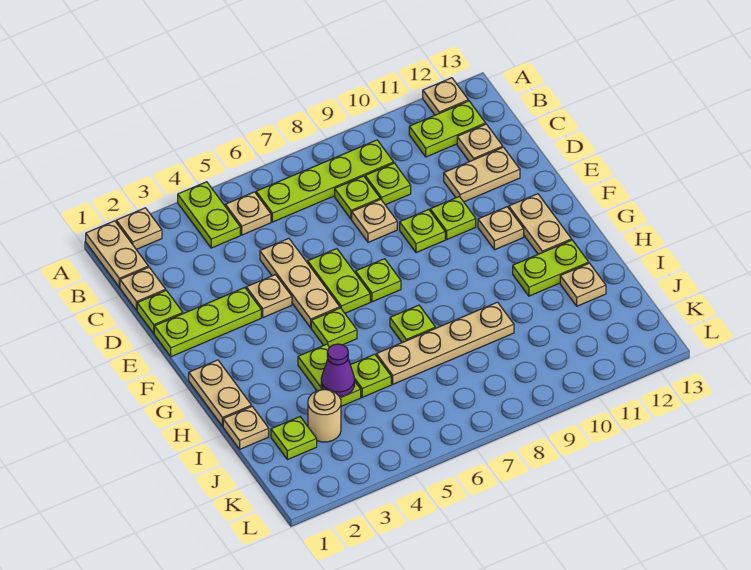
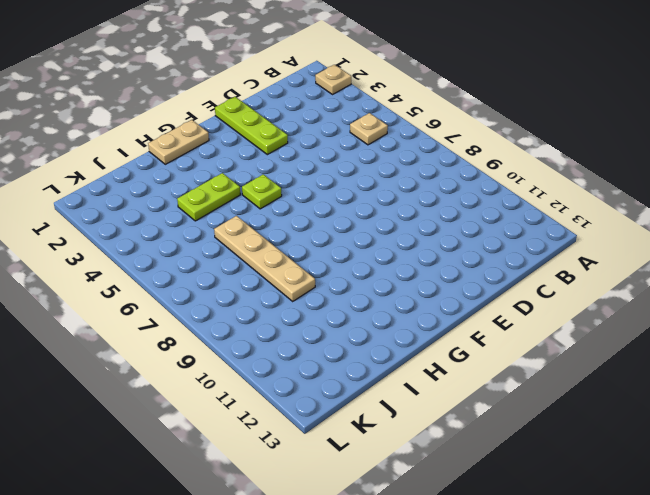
none -> tan 1x2 plate [86,221,148,287]
none -> lime 1x2 plate [178,182,240,248]
none -> tan 1x1 plate [423,78,468,115]
none -> lime 1x4 plate [256,140,394,222]

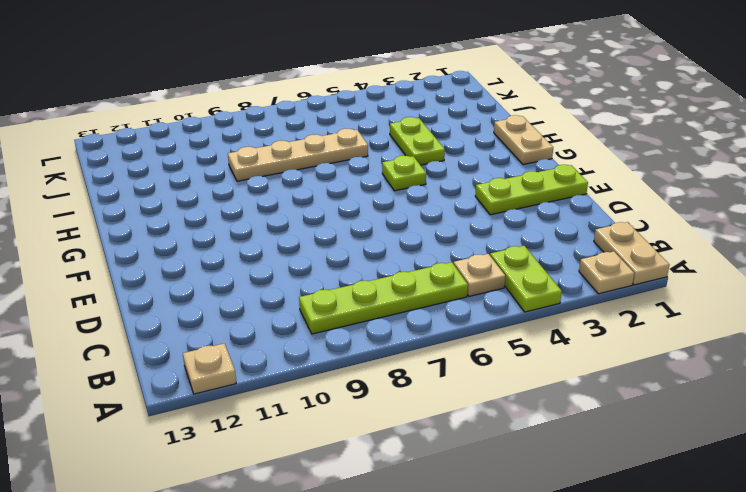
none -> lime 1x2 plate [409,101,486,157]
none -> tan 1x1 plate [120,267,166,310]
none -> lime 1x1 plate [335,176,380,219]
none -> lime 1x1 plate [365,163,411,205]

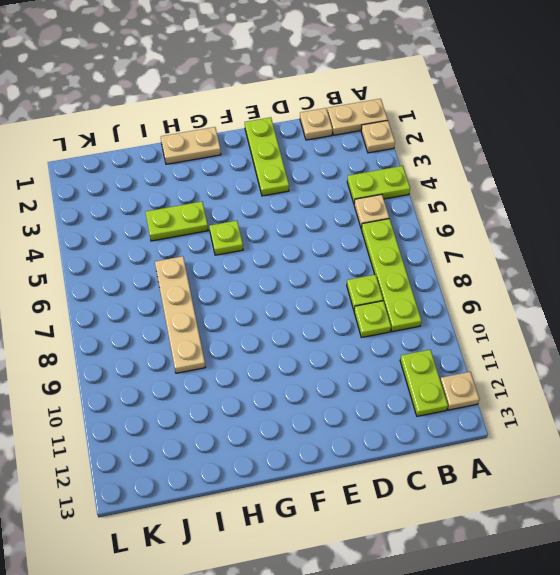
none -> tan 1x1 plate [457,124,503,162]
none -> lime 1x1 plate [137,291,183,333]
none -> tan 1x3 plate [260,238,340,328]
none -> tan 1x1 plate [352,199,397,242]

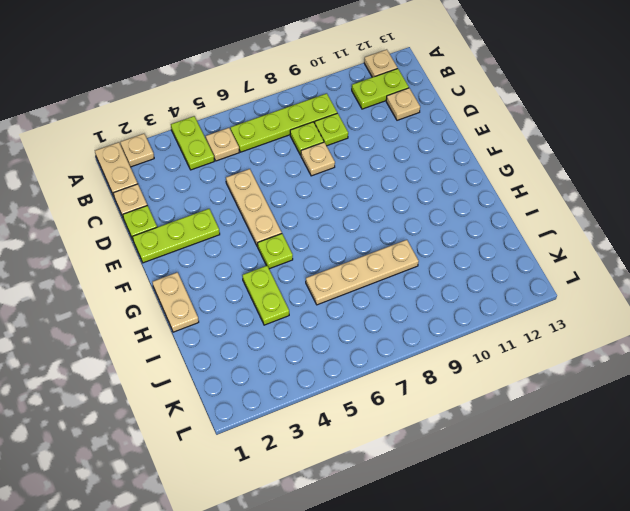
none -> tan 1x2 plate [444,147,520,202]
none -> tan 1x1 plate [246,275,292,318]
none -> lime 1x2 plate [308,249,370,313]
none -> lime 1x1 plate [400,210,445,253]

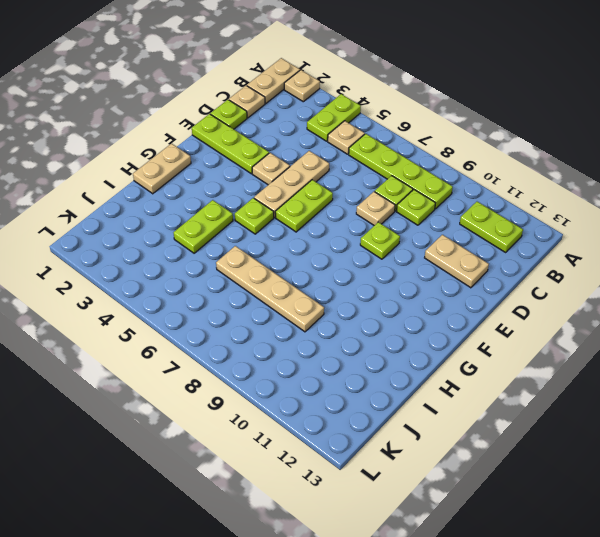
none -> tan 1x1 plate [423,78,468,115]
none -> tan 1x1 plate [457,124,503,162]
none -> lime 1x1 plate [430,197,476,239]
none -> lime 1x1 plate [356,259,401,302]

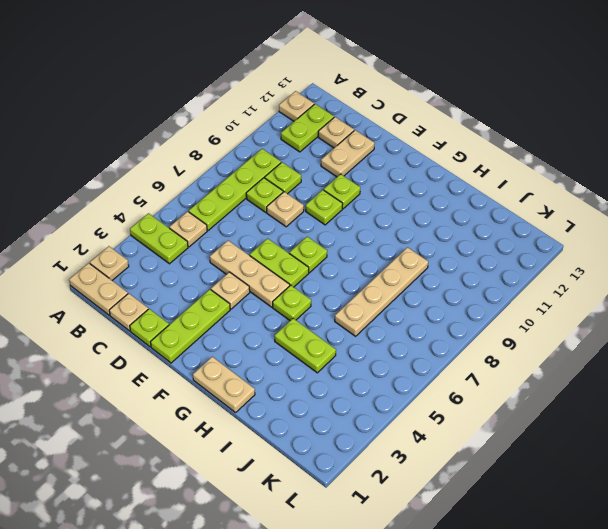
none -> tan 1x1 plate [478,207,524,250]
none -> tan 1x2 plate [509,194,572,254]
none -> lime 1x1 plate [390,305,435,343]
none -> lime 1x2 plate [513,240,589,296]

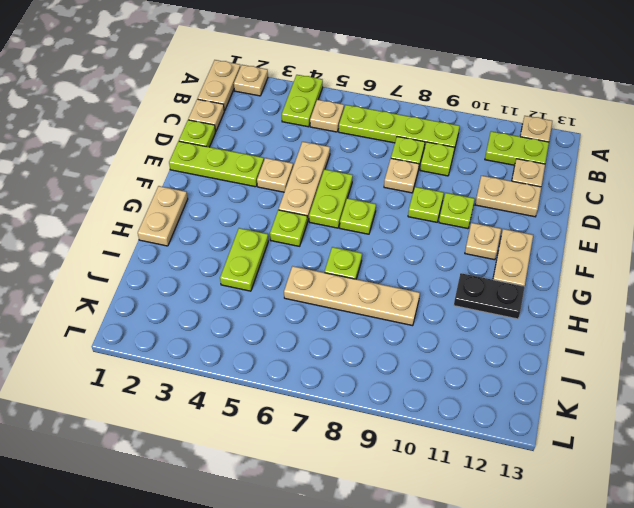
black 1x2 plate [454,273,525,319] -> lime 1x2 plate [513,240,589,296]
none -> tan 1x1 plate [223,406,269,449]
none -> lime 1x1 plate [351,354,391,397]
none -> tan 1x1 plate [560,263,606,306]
none -> lime 1x1 plate [271,417,317,460]

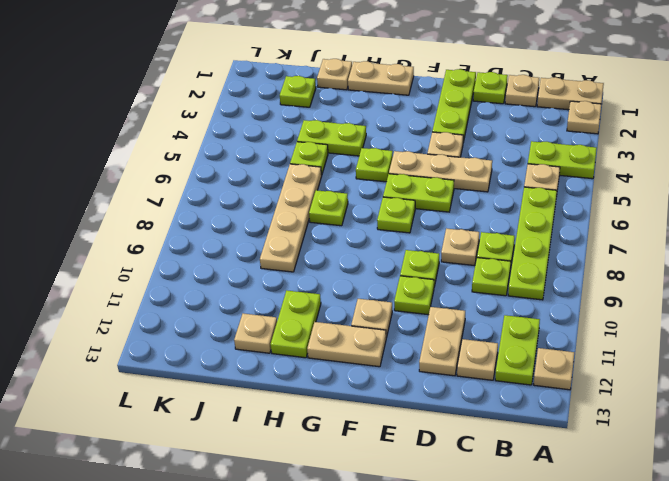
none -> tan 1x1 round brick [308,389,341,442]
none -> purple 1x1 cone [321,344,355,397]

